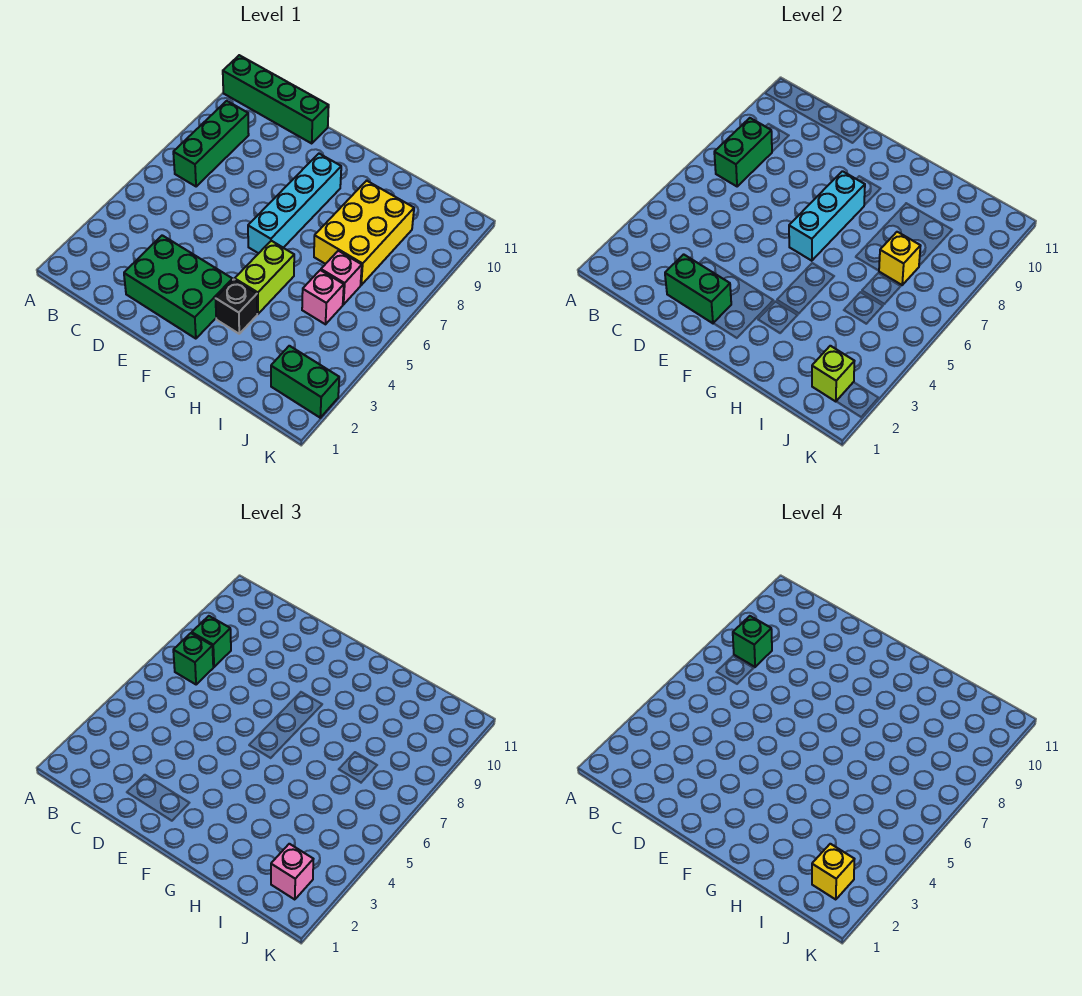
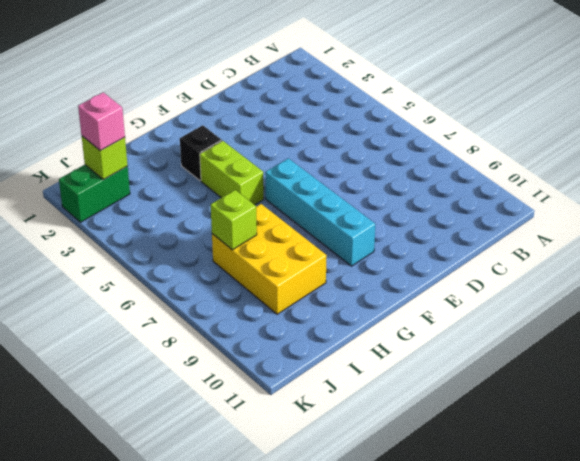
lime 1x1 brick [211,190,257,250] -> yellow 1x1 brick [879,232,920,285]
none -> green 1x4 brick [223,55,329,143]
none -> green 1x3 brick [173,101,249,187]
none -> green 2x3 brick [124,235,233,339]

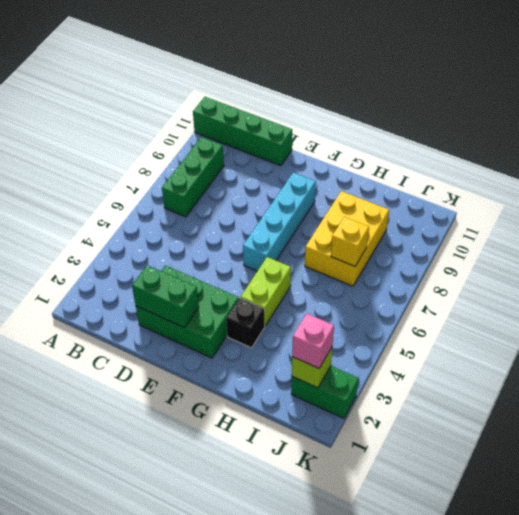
none -> pink 1x1 brick [302,270,344,324]
none -> pink 1x1 brick [321,251,362,305]
none -> green 1x2 brick [714,118,772,187]

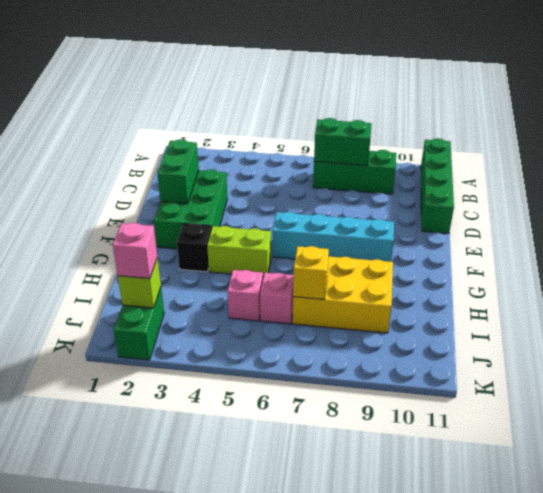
none -> cyan 1x3 brick [789,171,865,261]
none -> green 1x1 brick [173,633,213,685]
none -> green 1x1 brick [192,616,231,667]

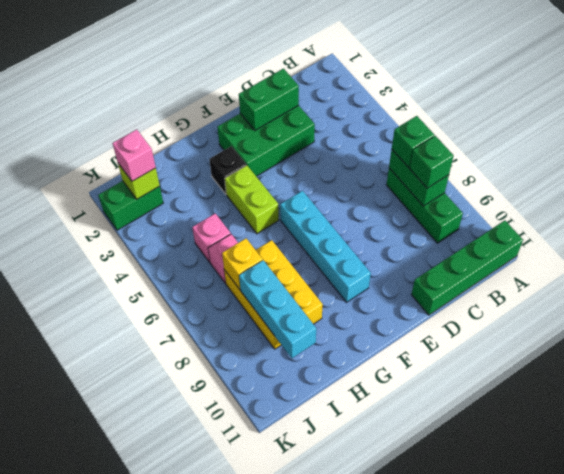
cyan 1x3 brick [239,260,316,358] -> cyan 1x3 brick moved to [789,171,865,261]
none -> green 1x1 brick [733,616,772,667]
none -> yellow 1x1 brick [812,844,854,900]

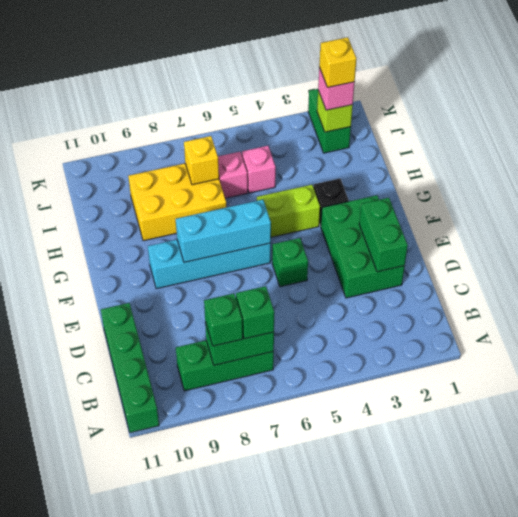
green 1x1 brick [272,238,308,287] -> green 1x1 brick moved to [733,616,772,667]

